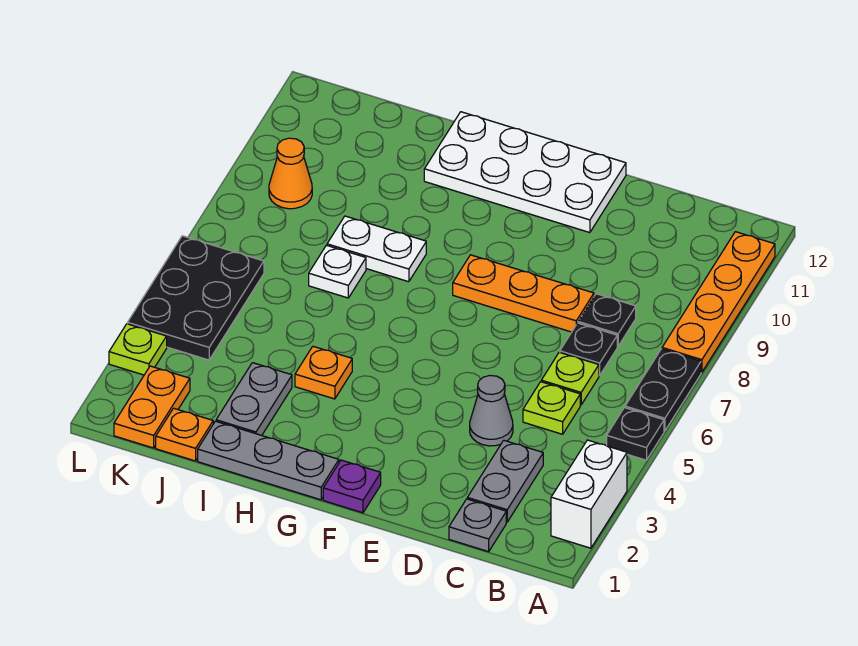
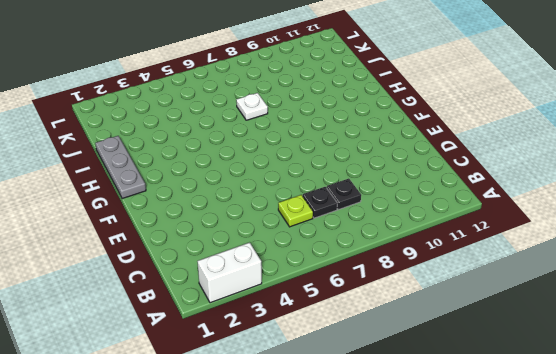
none -> black 1x1 plate [607,408,664,460]
none -> black 1x2 plate [625,349,701,431]
none -> orange 1x4 plate [662,232,775,372]

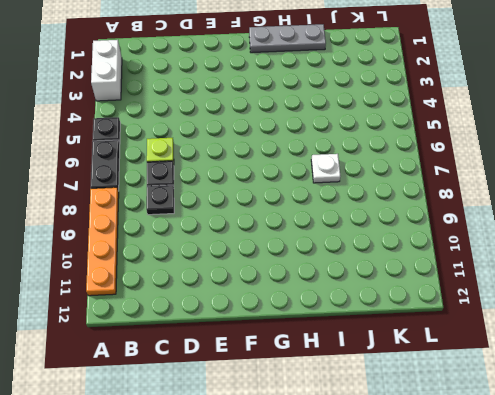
none -> grey 1x1 plate [449,499,506,552]
none -> grey 1x2 plate [467,440,543,522]
none -> lime 1x1 plate [523,382,580,434]

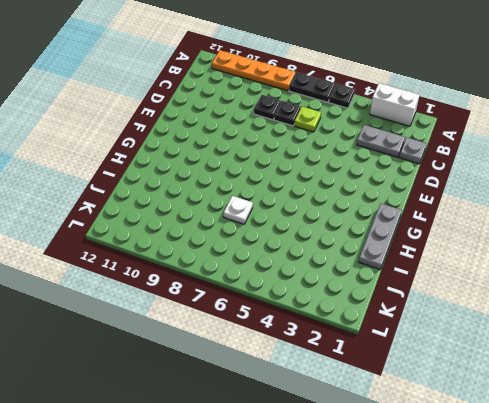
none -> lime 1x1 plate [523,382,580,434]
none -> grey 1x1 cone [470,376,513,446]
none -> orange 1x3 plate [453,255,594,332]

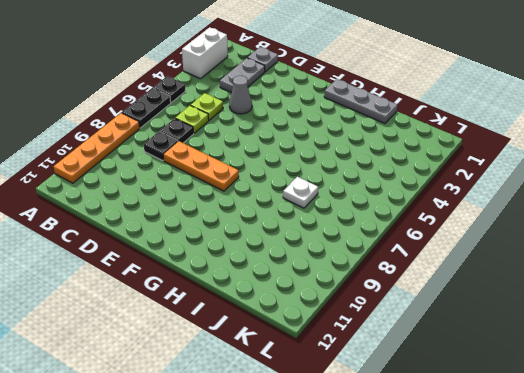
none -> white 2x4 plate [424,112,626,233]
none -> purple 1x1 plate [323,460,381,513]
none -> orange 1x1 plate [295,346,352,399]

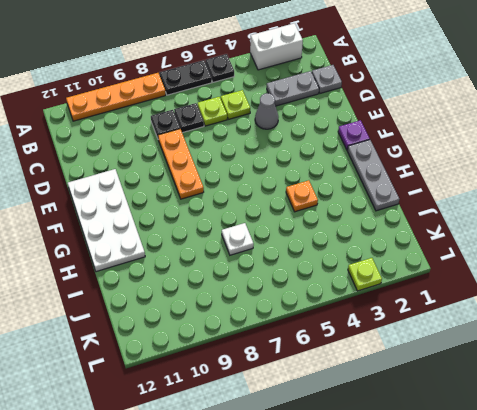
none -> white 1x2 plate [327,216,426,282]
none -> grey 1x2 plate [216,363,292,435]
none -> orange 1x1 plate [156,408,213,461]

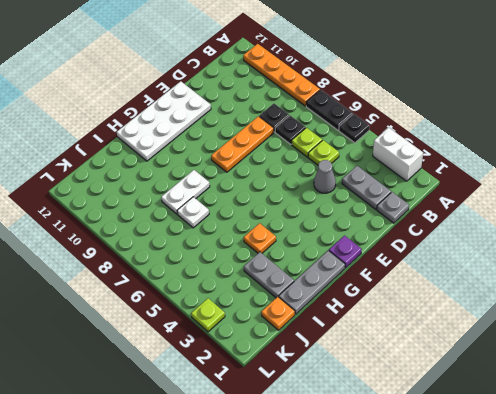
none -> orange 1x2 plate [114,366,190,448]
none -> black 2x3 plate [128,236,264,360]
none -> orange 1x1 cone [269,138,312,209]

